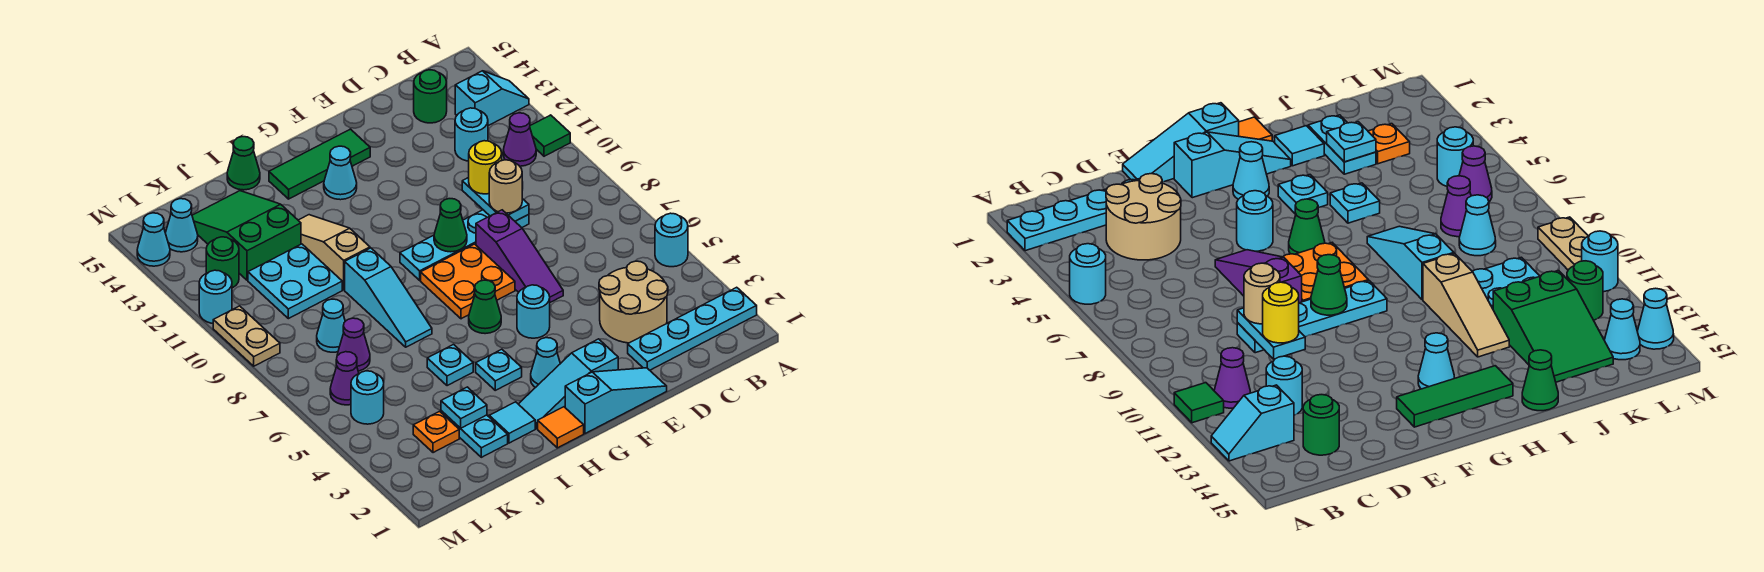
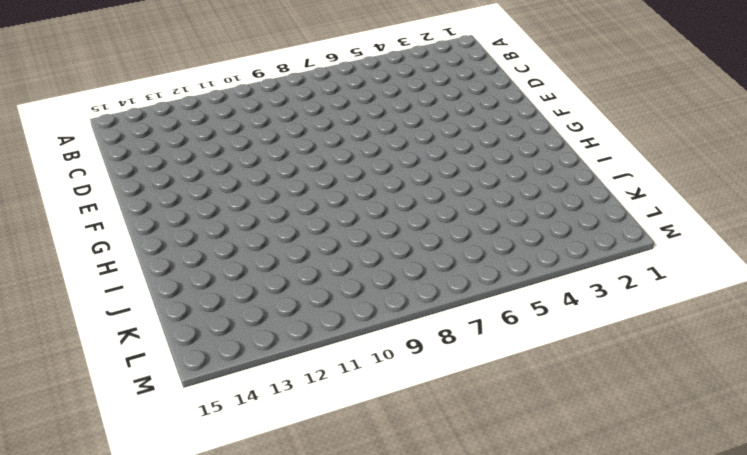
none -> cyan 1x4 plate [628,287,757,370]
none -> cyan 1x1 round brick [655,213,688,267]
none -> green 1x1 tile [530,115,570,156]
none -> cyan 1x2 slope [455,71,529,126]

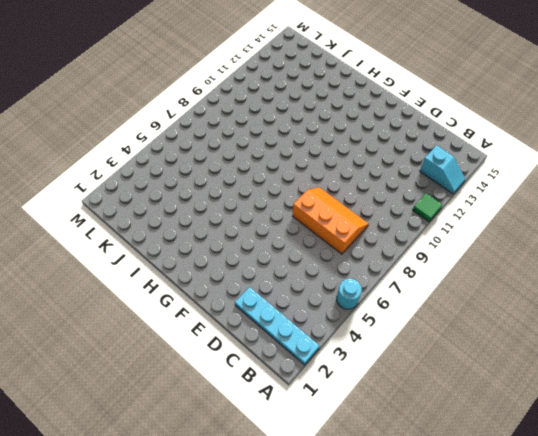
orange 2x3 slope [293,187,369,254] -> purple 1x3 slope [476,210,563,302]
none -> purple 1x1 cone [503,113,536,166]
none -> tan 2x2 round brick [599,261,668,343]
none -> cyan 1x1 round brick [455,108,488,161]
none -> green 1x1 round brick [414,70,447,123]

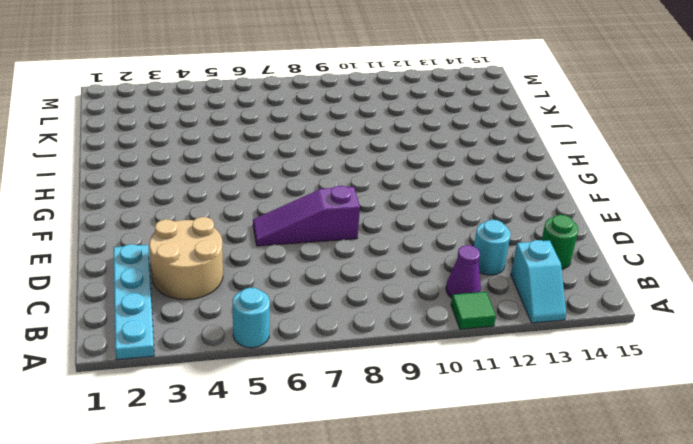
none -> cyan 1x4 plate [400,210,529,280]
none -> cyan 1x3 slope [565,368,667,434]
none -> cyan 1x3 slope [519,339,618,429]
none -> cyan 1x1 round brick [517,285,550,338]

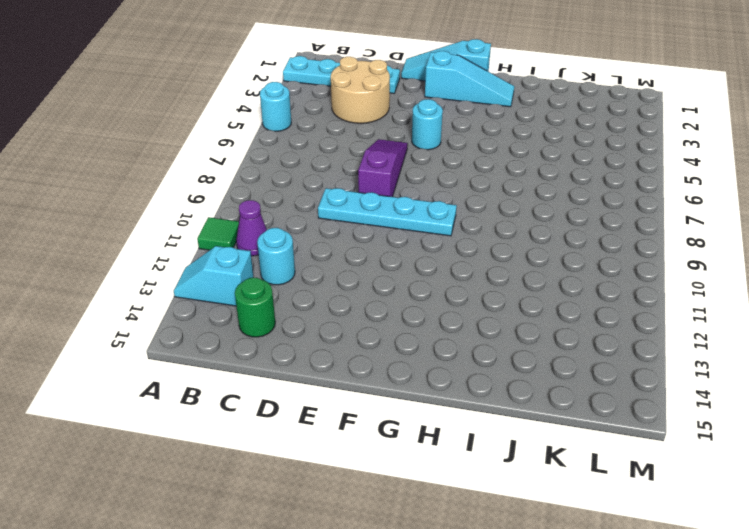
none -> orange 2x2 plate [421,244,515,319]
none -> green 1x3 tile [269,129,370,199]
none -> cyan 1x1 cone [531,338,560,388]
none -> green 1x1 cone [469,280,501,334]

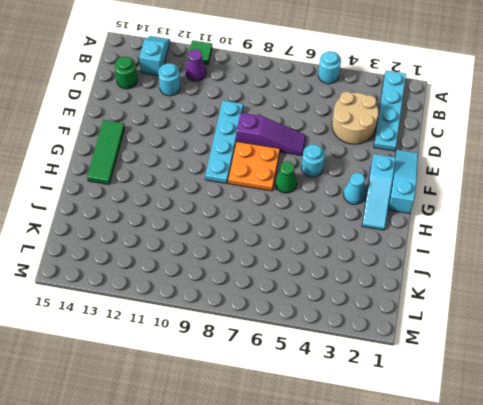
none -> cyan 1x1 cone [324,146,357,200]
none -> orange 1x1 tile [538,407,584,448]
none -> cyan 1x1 plate [476,349,522,390]
none -> cyan 1x1 tile [489,402,535,443]

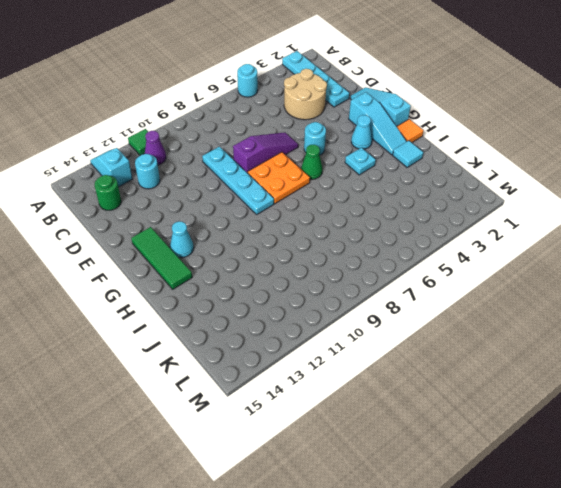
none -> cyan 1x1 plate [427,345,473,386]
none -> cyan 1x3 slope [345,248,432,347]
none -> tan 1x3 slope [298,215,370,290]
none -> green 1x1 cone [227,137,260,190]

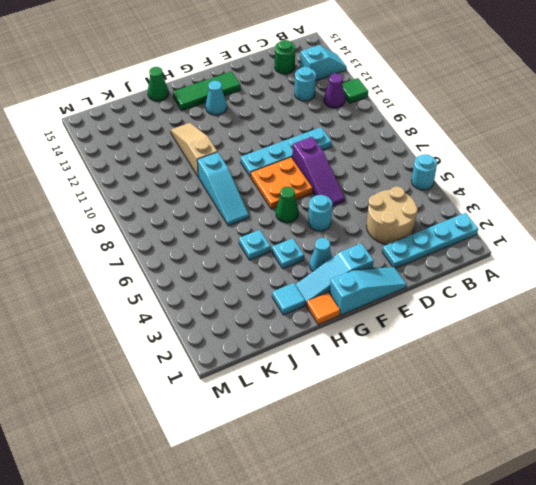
none -> cyan 1x2 plate [441,411,508,457]
none -> cyan 2x2 plate [248,244,342,319]
none -> green 2x3 slope [192,191,301,280]
none -> orange 1x1 plate [413,411,459,453]

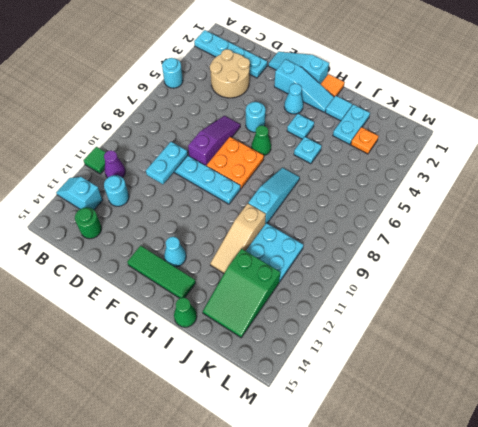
none -> purple 1x1 cone [337,318,370,371]
none -> cyan 1x1 cone [317,299,345,352]
none -> cyan 1x1 round brick [351,371,384,424]
none -> purple 1x1 cone [330,352,359,405]

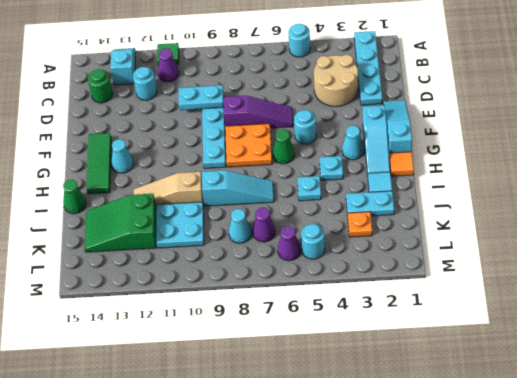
none -> green 1x1 round brick [206,237,239,288]
none -> cyan 1x1 cone [166,199,198,252]
none -> tan 1x2 plate [213,306,280,366]
none -> cyan 1x1 round brick [199,270,232,323]

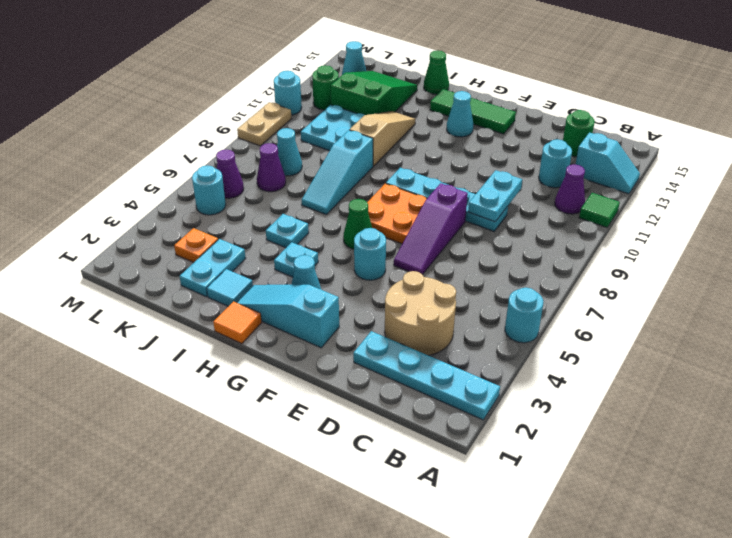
none -> cyan 1x3 slope [565,368,667,434]
none -> cyan 1x1 cone [137,213,170,266]
none -> green 1x1 cone [434,199,467,252]
none -> cyan 1x1 plate [441,387,487,428]

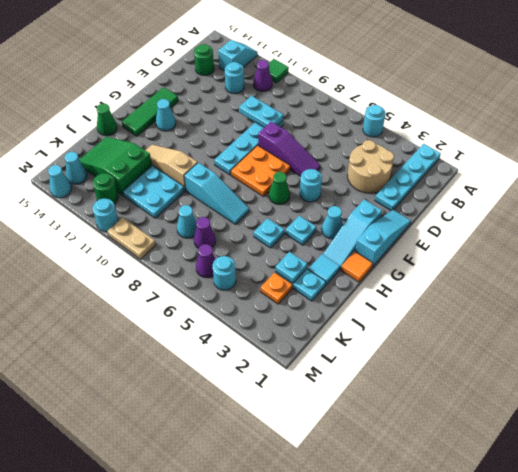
none -> green 1x1 cone [434,199,467,252]
none -> tan 1x1 round brick [489,160,522,213]
none -> yellow 1x1 round brick [469,141,502,194]

